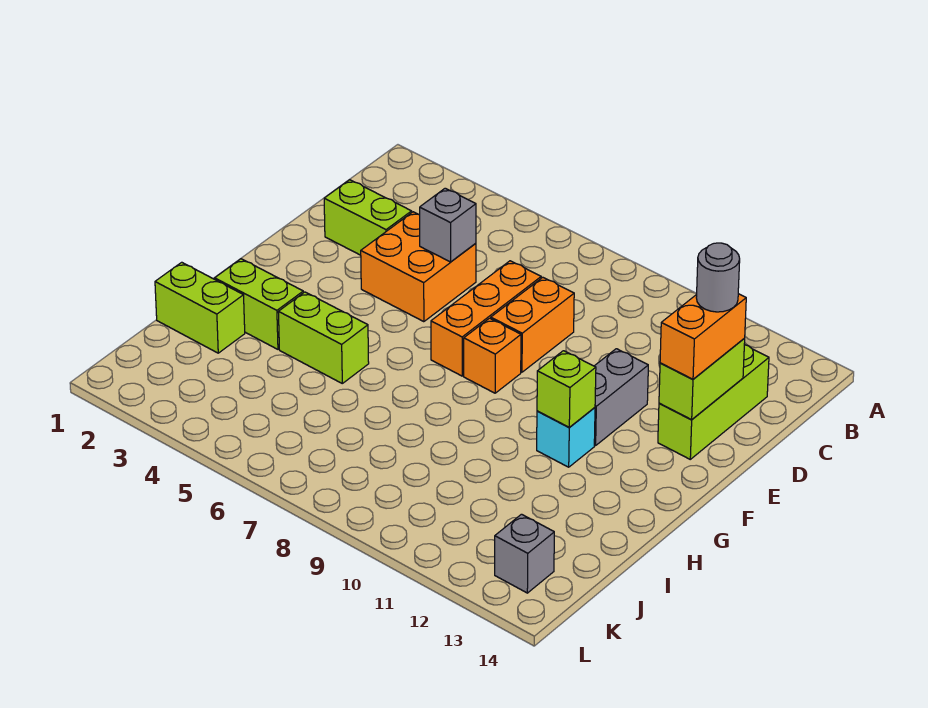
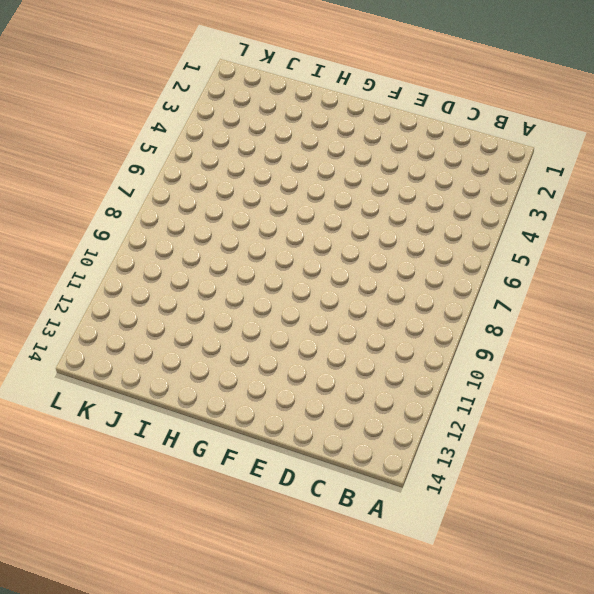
none -> lime 1x3 brick [658,345,769,459]
none -> lime 1x2 brick [324,180,412,255]
none -> orange 2x2 brick [361,212,476,322]

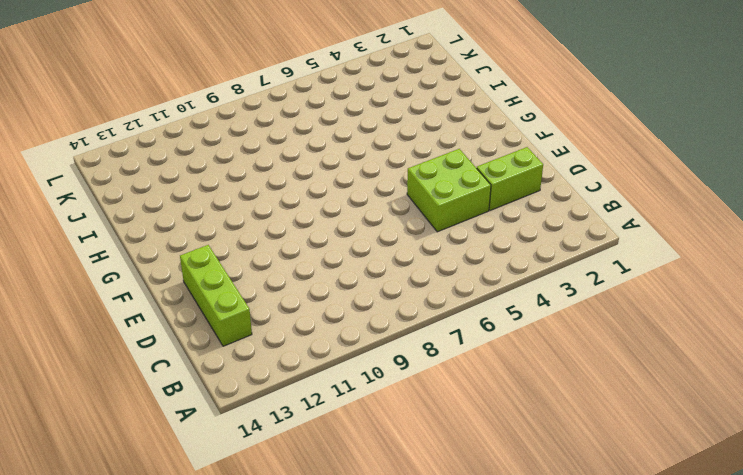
lime 2x2 brick [407,149,491,232] -> orange 2x2 brick [361,212,476,322]
none -> orange 1x3 brick [431,261,541,376]
none -> orange 1x2 brick [491,277,574,372]
none -> grey 1x2 brick [594,349,648,446]

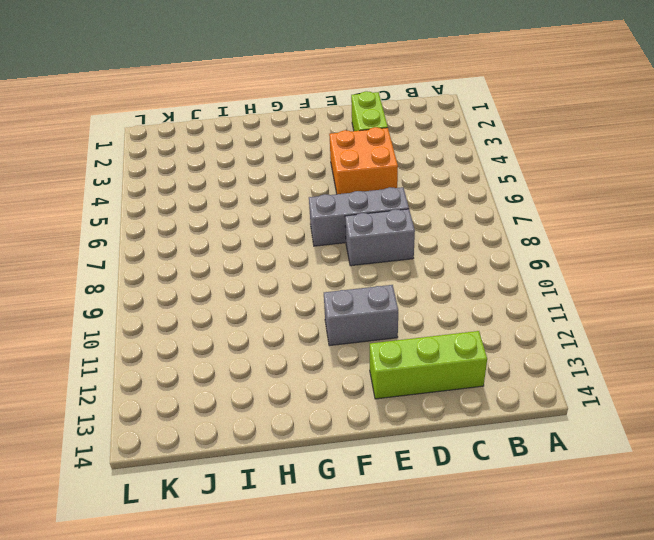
grey 1x3 brick [309,187,409,246] -> orange 1x3 brick [431,261,541,376]
grey 1x2 brick [345,209,415,266] -> orange 1x2 brick [491,277,574,372]
none -> orange 1x1 brick [464,318,521,393]
none -> cyan 1x1 brick [537,408,595,467]
none -> lime 1x2 brick [215,259,303,349]

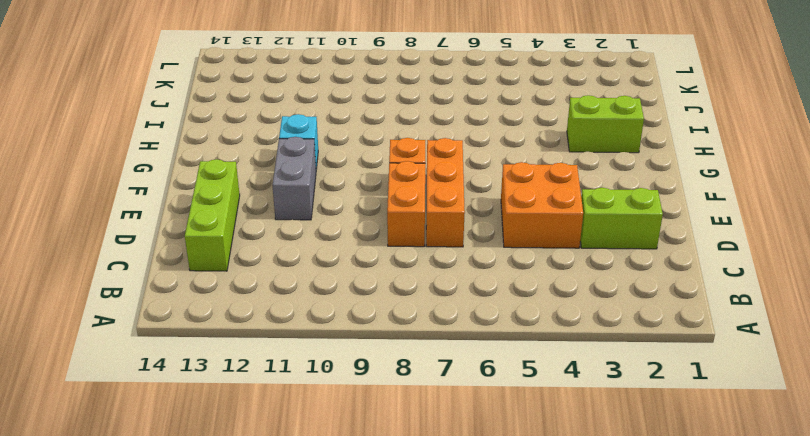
none -> lime 1x2 brick [278,292,369,383]
none -> lime 1x2 brick [155,262,245,353]
none -> grey 1x1 brick [495,514,554,593]

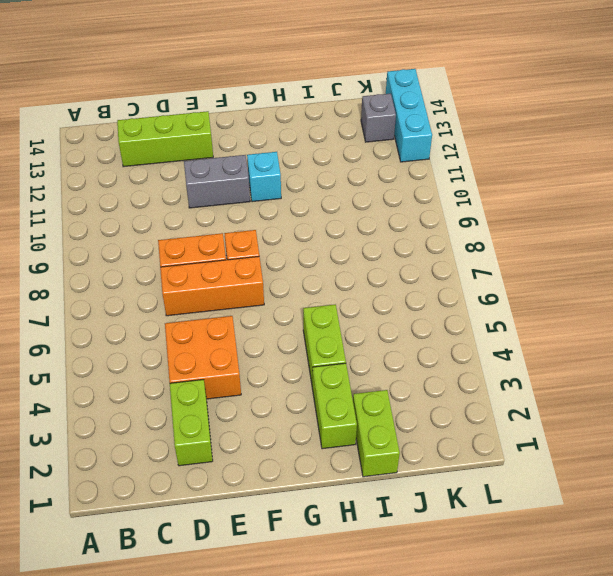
cyan 1x3 brick [386,69,432,162] -> none
none -> grey 1x1 brick [420,188,476,262]
none -> lime 1x2 brick [659,339,745,420]
none -> lime 1x1 brick [537,351,596,427]

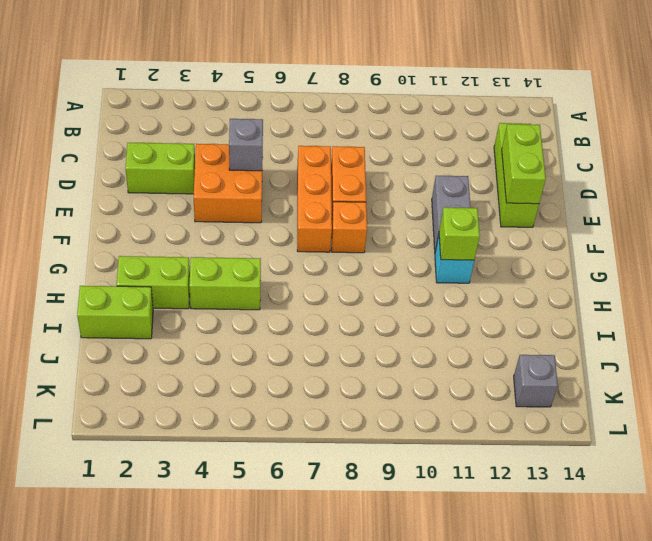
none -> orange 1x2 brick [660,294,746,379]
none -> grey 1x1 round brick [696,243,740,312]

